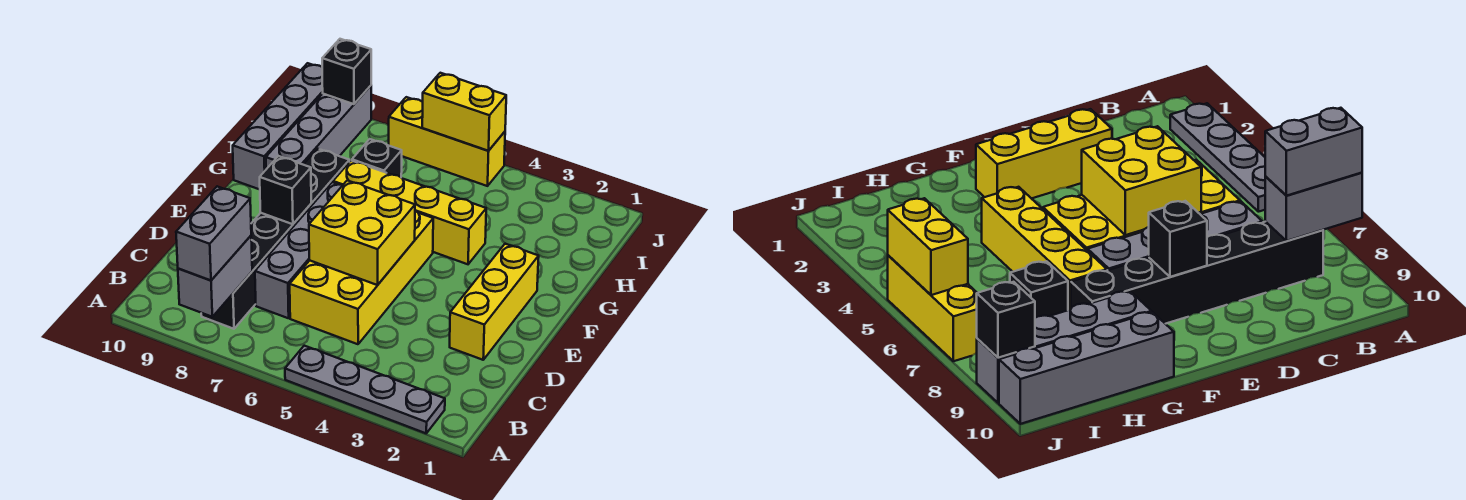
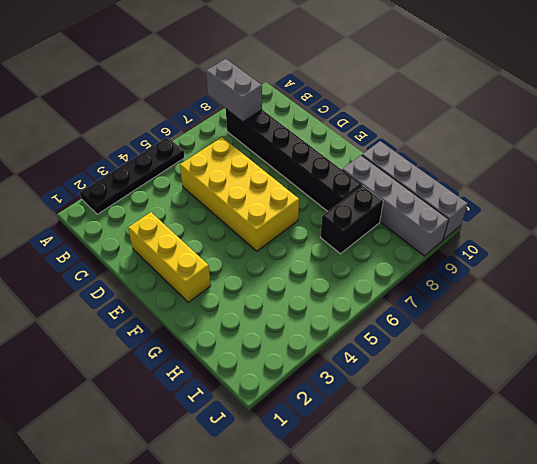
black 1x4 plate [80,137,185,214] -> grey 1x4 plate [285,346,445,433]
black 1x2 brick [321,186,383,254] -> black 1x1 brick [352,139,402,177]
none -> grey 1x4 brick [255,182,343,318]
none -> yellow 1x4 brick [333,161,486,264]
none -> yellow 1x3 brick [389,97,505,186]

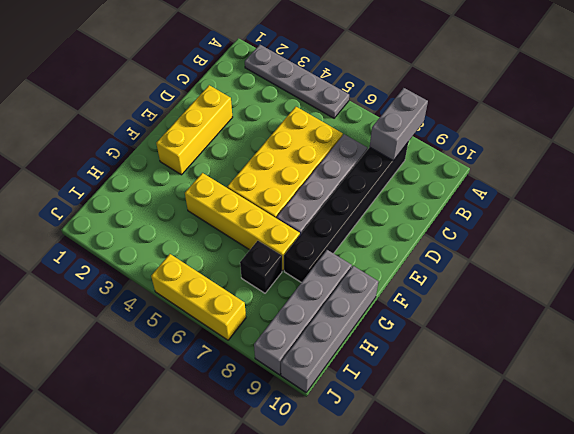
none -> yellow 2x2 brick [309,180,415,285]
none -> black 1x1 brick [260,156,311,224]
none -> yellow 1x2 brick [422,73,506,151]

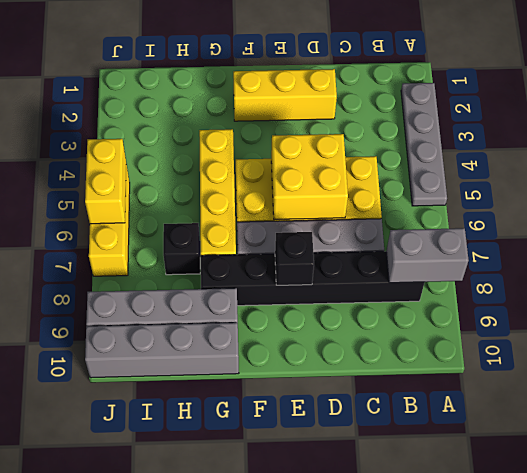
none -> black 1x1 brick [322,39,371,104]
none -> grey 1x2 brick [176,186,251,280]

